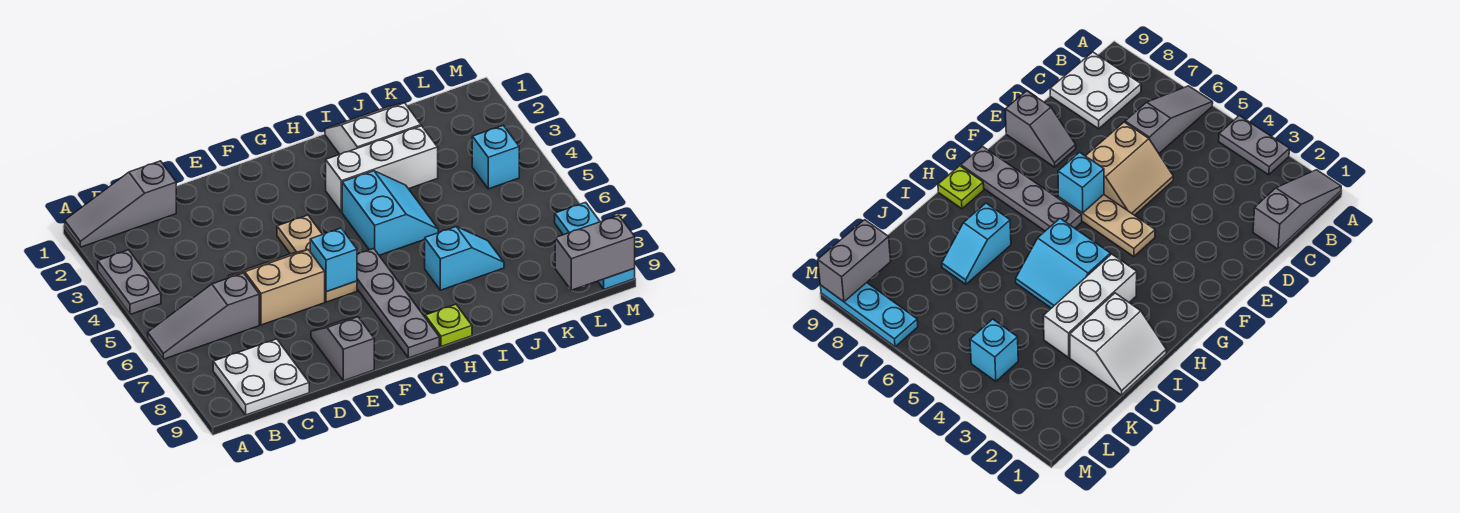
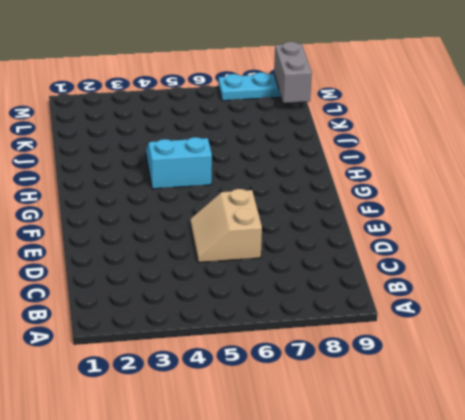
none -> grey 1x3 slope [65,161,176,247]
none -> grey 1x2 plate [98,250,161,314]
none -> grey 1x3 slope [148,273,259,359]

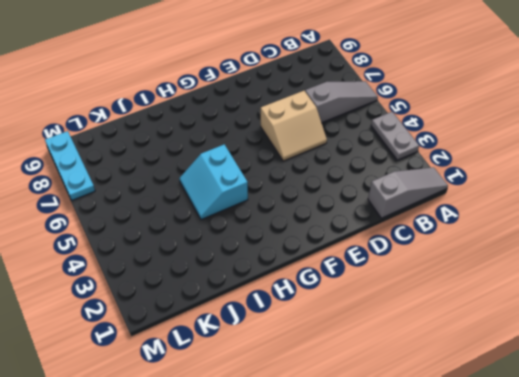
none -> white 2x2 plate [213,339,309,415]
none -> grey 1x2 slope [311,317,374,381]
none -> tan 1x3 plate [277,215,357,302]

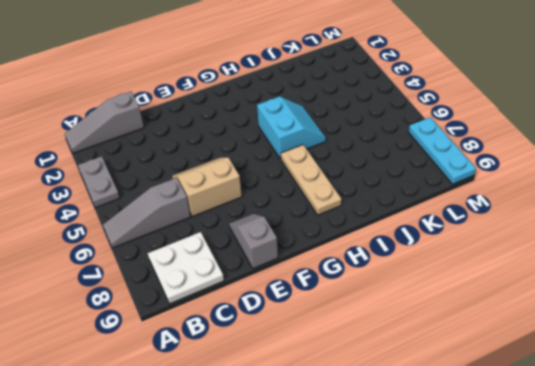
tan 1x3 plate [281,145,342,215] -> tan 1x3 plate moved to [277,215,357,302]
none -> grey 1x4 plate [357,249,439,358]
none -> white 1x3 brick [326,126,438,212]
none -> lime 1x1 plate [425,304,472,346]

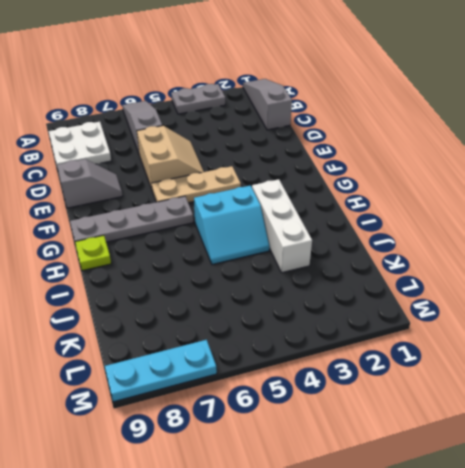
none -> white 2x2 slope [325,103,421,154]
none -> cyan 1x2 slope [425,227,504,290]
none -> cyan 1x1 brick [472,125,519,189]

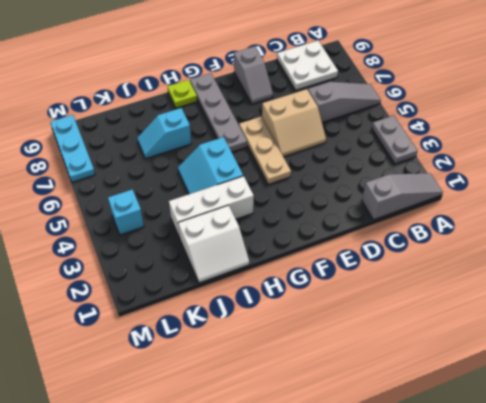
none -> cyan 1x1 brick [310,228,357,292]
none -> grey 1x2 brick [555,215,635,290]

